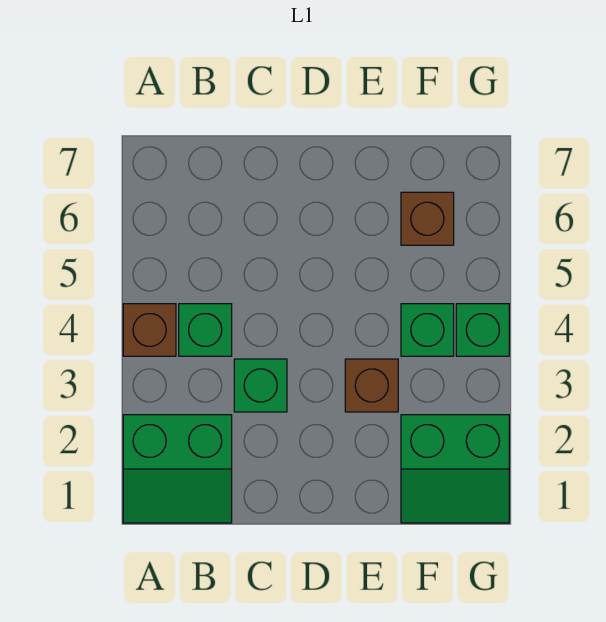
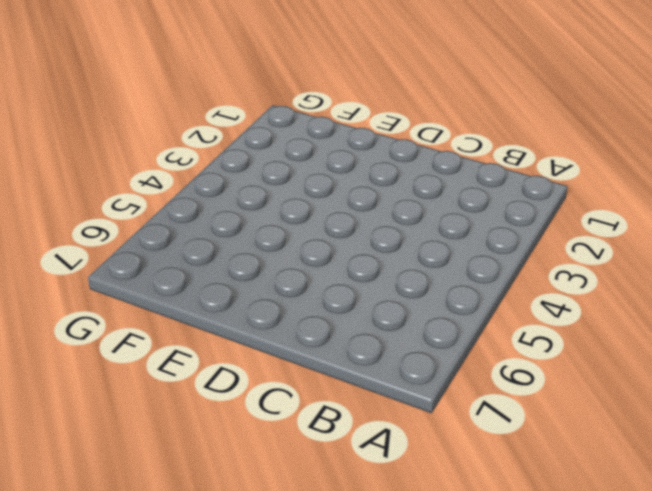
none -> green 2x2 slope [123,415,232,523]
none -> brown 1x1 brick [123,304,176,356]

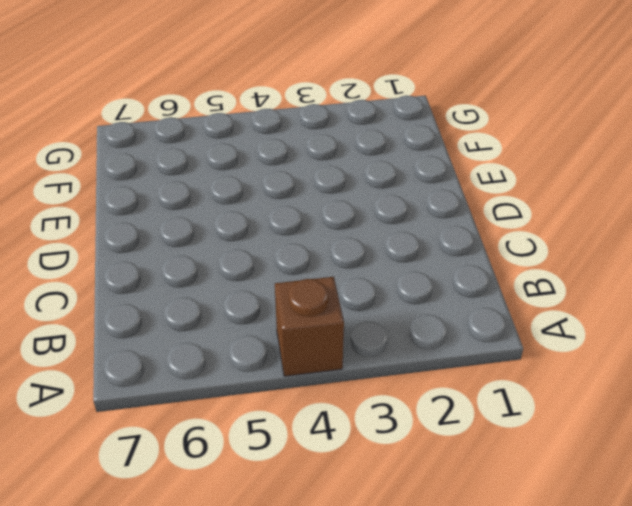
none -> green 2x2 slope [123,415,232,523]
none -> green 1x1 brick [179,304,232,356]

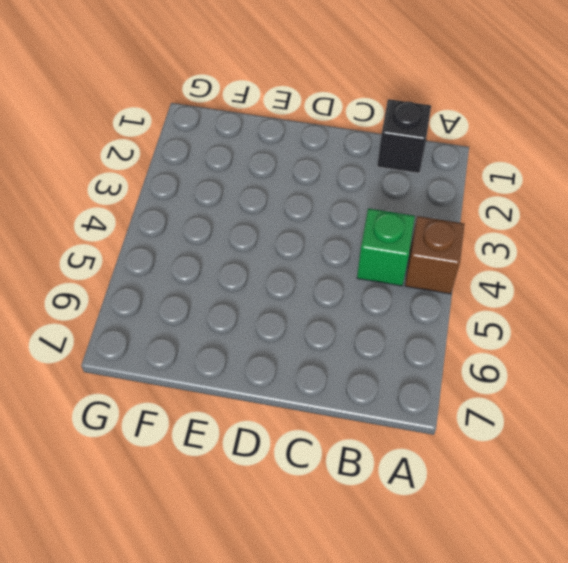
black 1x1 brick [377,99,431,173] -> green 2x2 slope [123,415,232,523]
none -> green 1x1 brick [234,359,287,412]
none -> brown 1x1 brick [345,359,398,412]

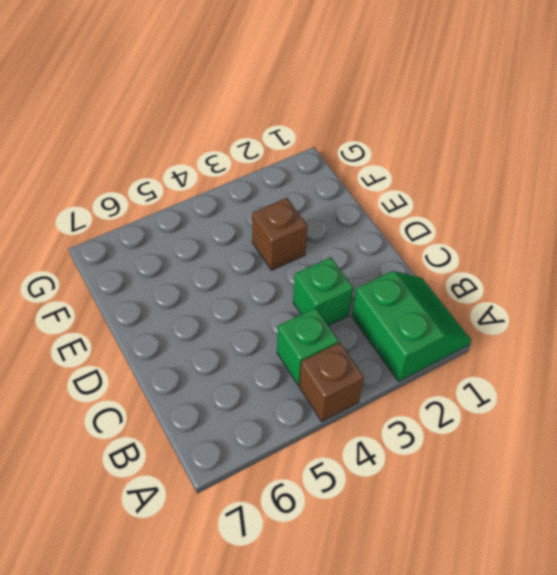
none -> green 2x2 slope [401,415,509,523]
none -> green 1x1 brick [401,304,454,356]

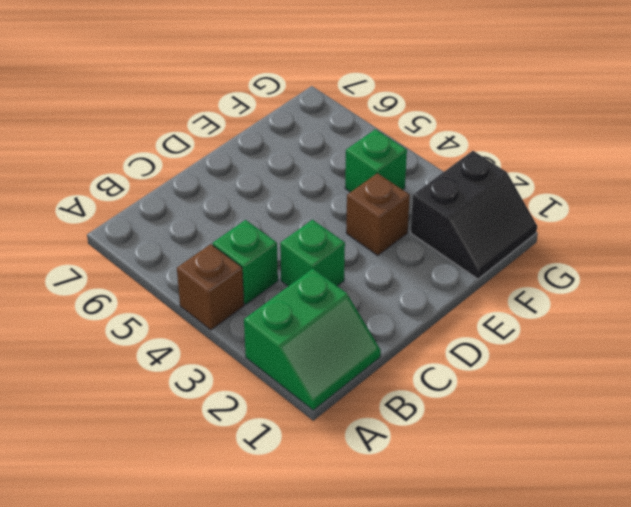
black 2x2 slope [411,151,537,279] -> green 2x2 slope [401,415,509,523]
none -> brown 1x1 brick [401,192,454,245]
none -> green 1x1 brick [456,304,509,356]

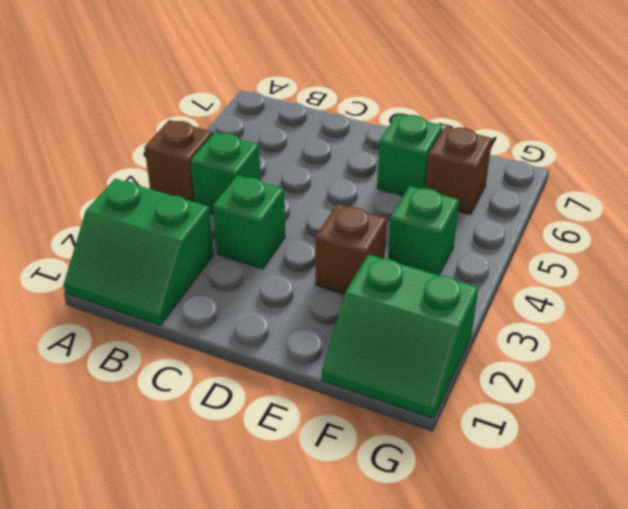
green 1x1 brick [377,114,443,196] -> green 1x1 brick moved to [456,304,509,356]

